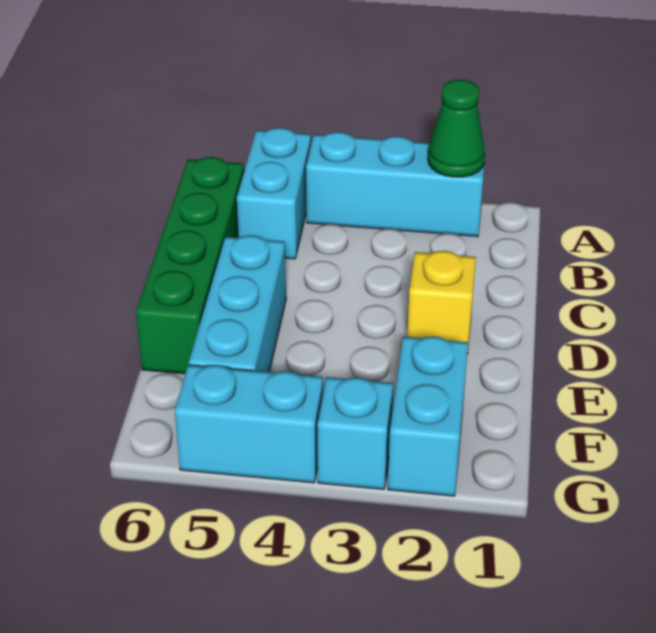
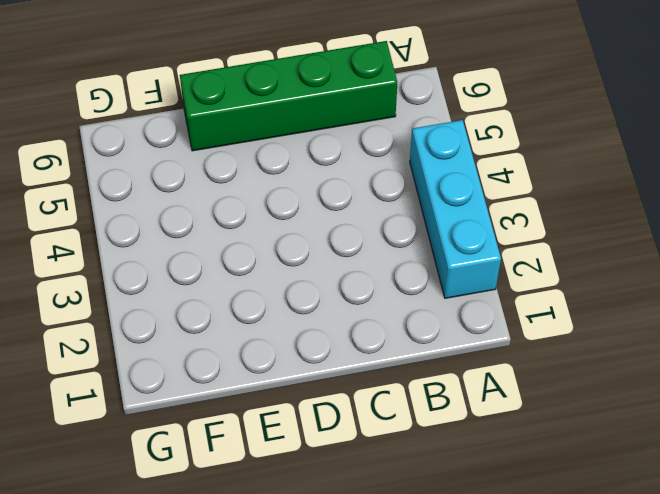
none -> cyan 1x2 brick [237,128,311,259]
none -> yellow 1x1 brick [407,251,476,354]

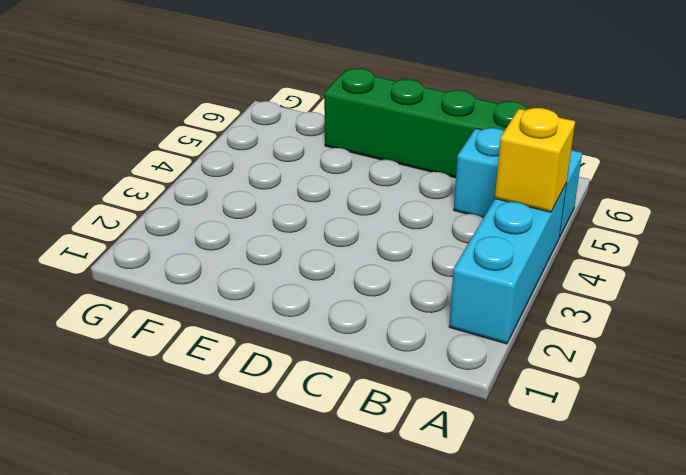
yellow 1x1 brick [495,108,575,212] -> yellow 1x1 brick moved to [407,251,476,354]
none -> cyan 1x3 brick [189,235,286,372]
none -> cyan 1x2 brick [388,337,468,496]

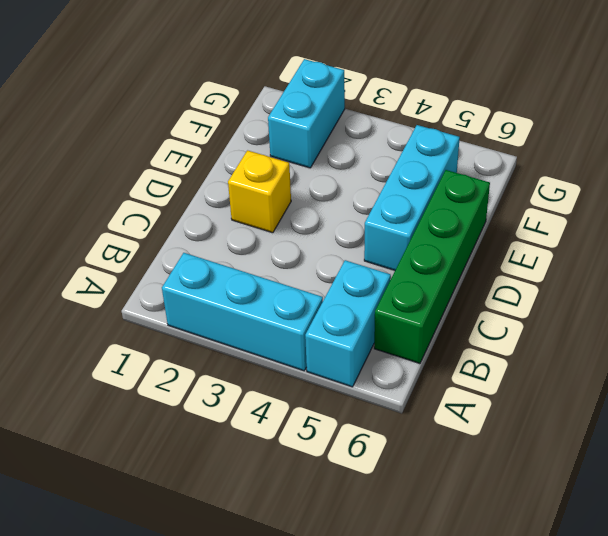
none -> cyan 1x1 brick [317,377,393,490]
none -> cyan 1x2 brick [175,365,323,483]

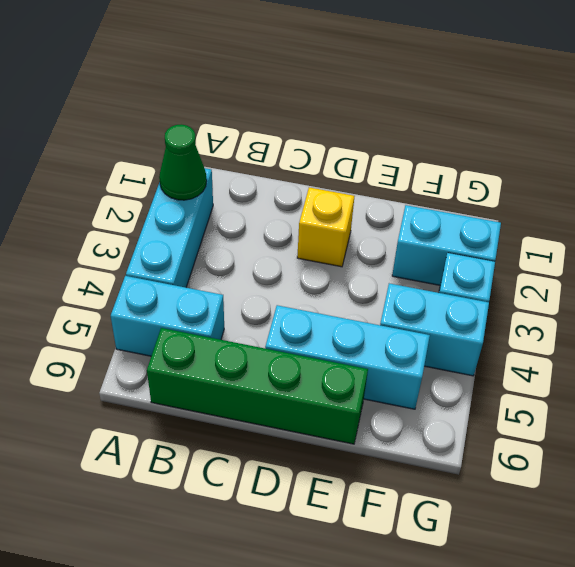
cyan 1x2 brick [380,283,489,376] -> cyan 1x2 brick turned to [175,365,323,483]

